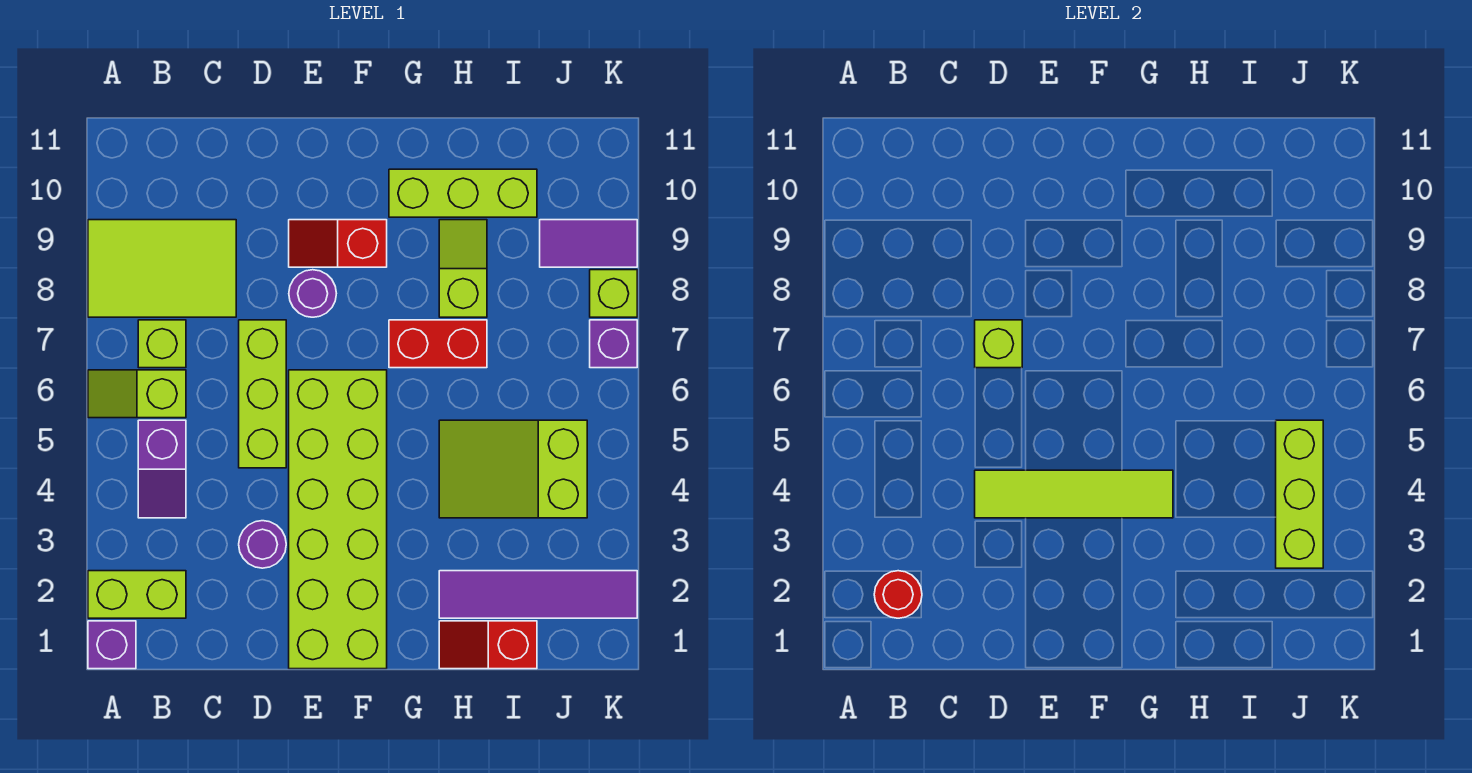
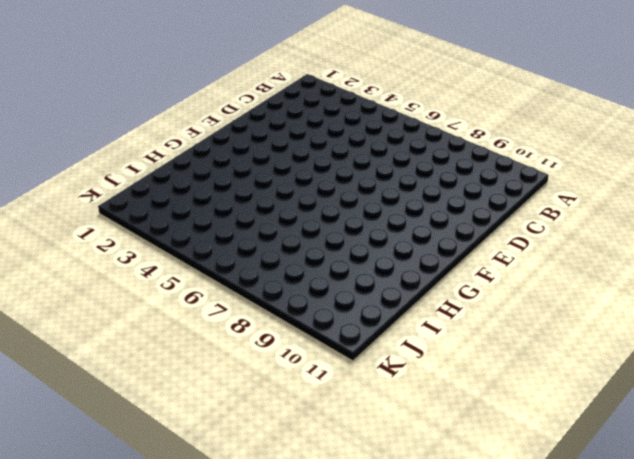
none -> purple 1x1 brick [88,621,136,669]
none -> lime 1x2 brick [88,571,186,618]
none -> lime 1x2 slope [88,370,186,418]

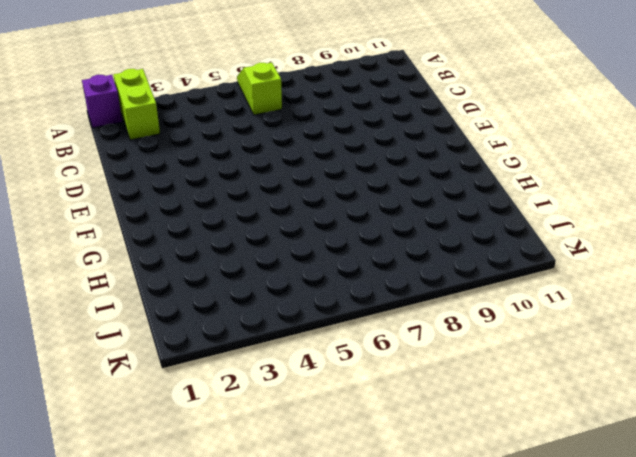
none -> lime 2x3 tile [88,220,236,317]
none -> purple 1x2 slope [138,420,186,518]
none -> lime 1x1 brick [138,320,186,368]

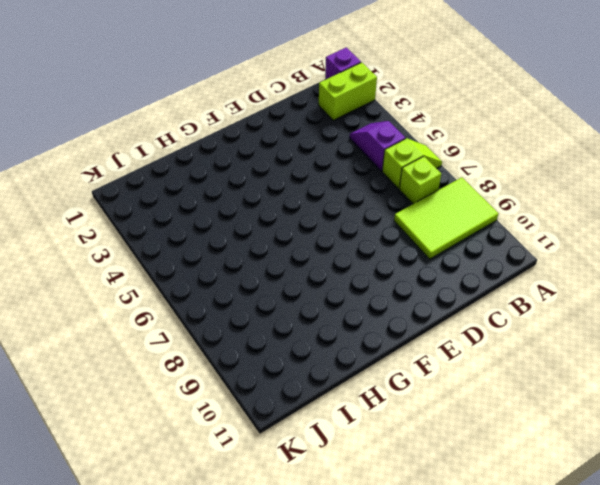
none -> purple 1x1 round brick [239,521,286,568]
none -> lime 1x3 brick [239,320,286,468]
none -> lime 2x6 brick [289,370,387,669]

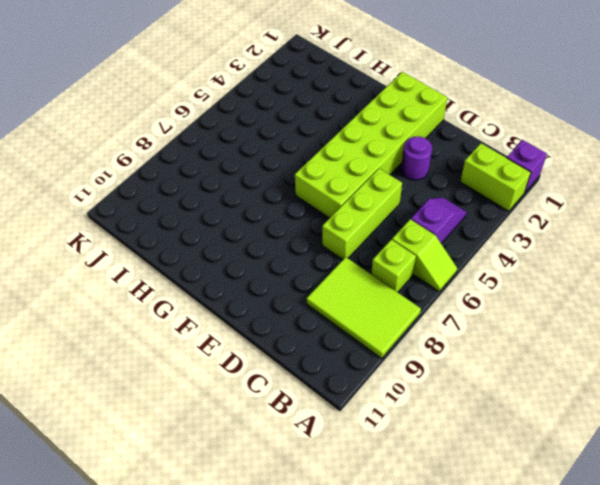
none -> purple 1x1 round brick [289,270,336,317]
none -> red 1x2 slope [289,220,387,267]
none -> red 1x2 brick [389,320,487,368]

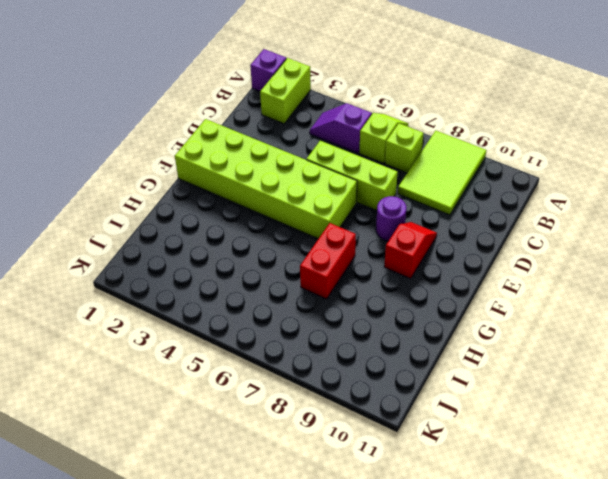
none -> purple 1x1 round brick [239,521,286,568]
none -> lime 1x3 brick [389,169,537,217]
none -> red 1x2 slope [439,621,537,669]

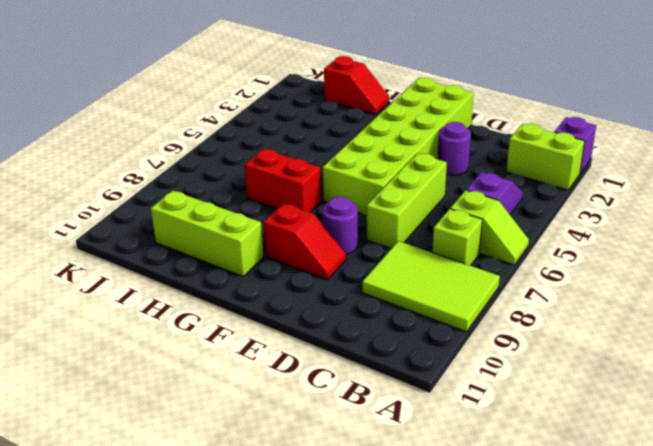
none -> purple 1x4 tile [439,571,637,618]
none -> lime 2x3 slope [439,420,587,518]
none -> lime 1x2 slope [439,220,487,317]

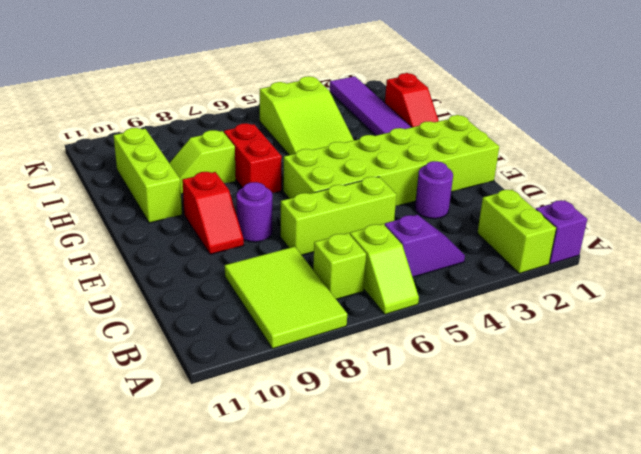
none -> purple 1x2 tile [540,220,637,267]
none -> purple 1x1 brick [590,320,637,368]
none -> lime 1x1 brick [590,270,637,317]

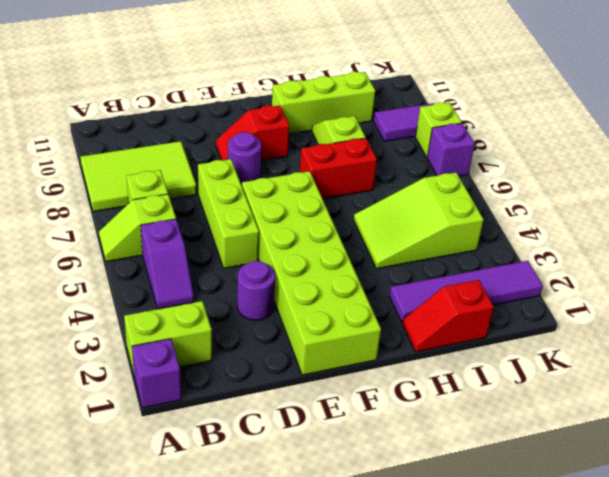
none -> red 1x1 round brick [874,571,922,618]
none -> lime 1x4 tile [975,470,1173,518]
none -> lime 1x1 brick [975,320,1022,368]

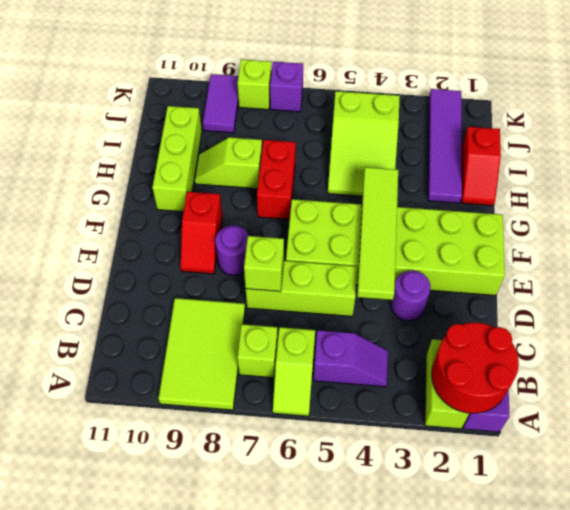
red 2x2 round brick [432,323,519,413] -> red 1x1 round brick [874,571,922,618]
none -> lime 1x3 brick [1276,420,1323,568]

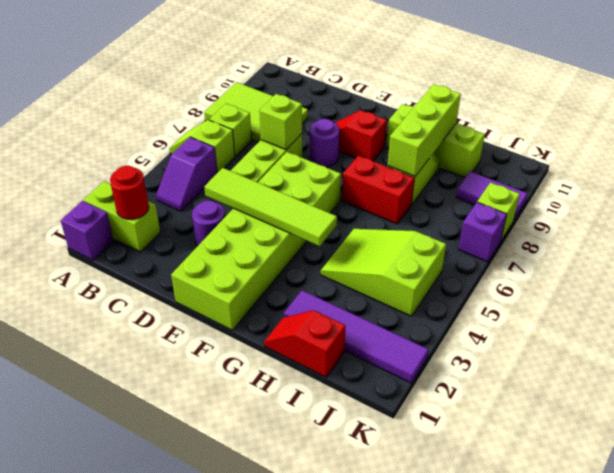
lime 1x3 brick [388,84,461,176] -> lime 1x3 brick moved to [1276,420,1323,568]

